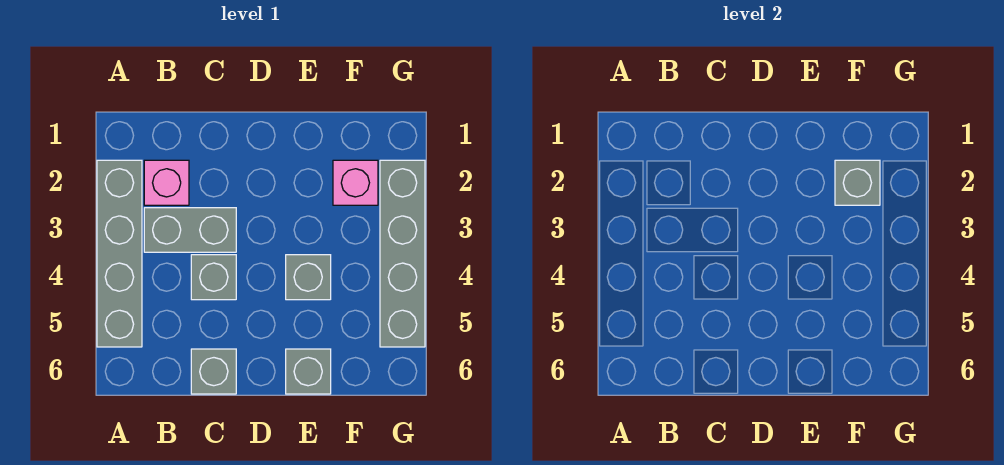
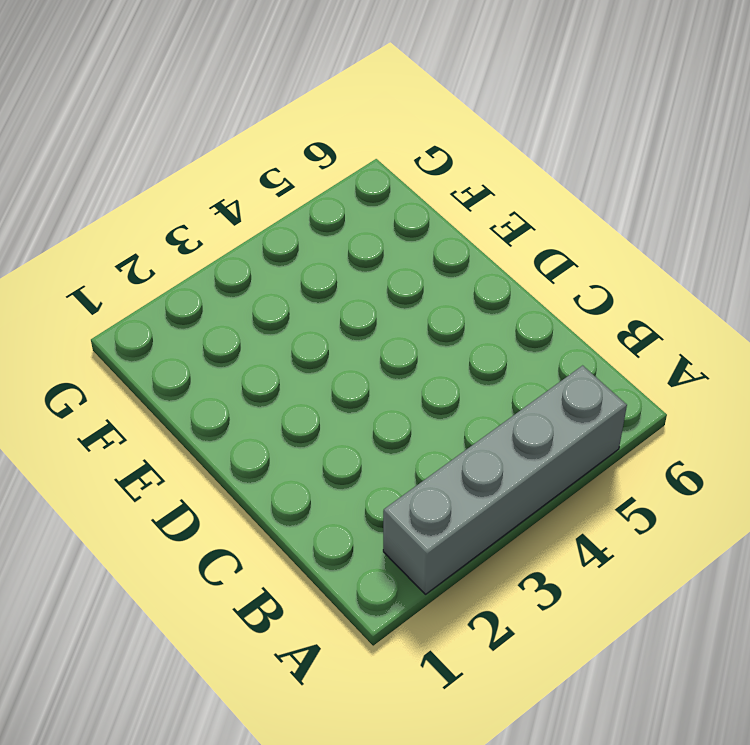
none -> pink 1x1 brick [144,160,189,205]
none -> grey 1x2 brick [144,208,236,252]

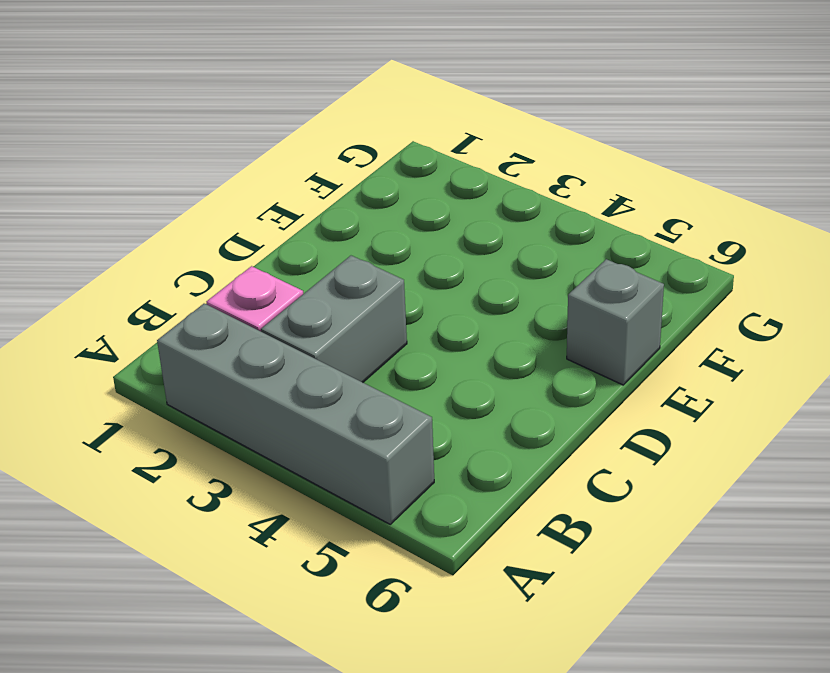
none -> grey 1x1 brick [191,255,236,300]
none -> grey 1x1 brick [191,349,236,394]

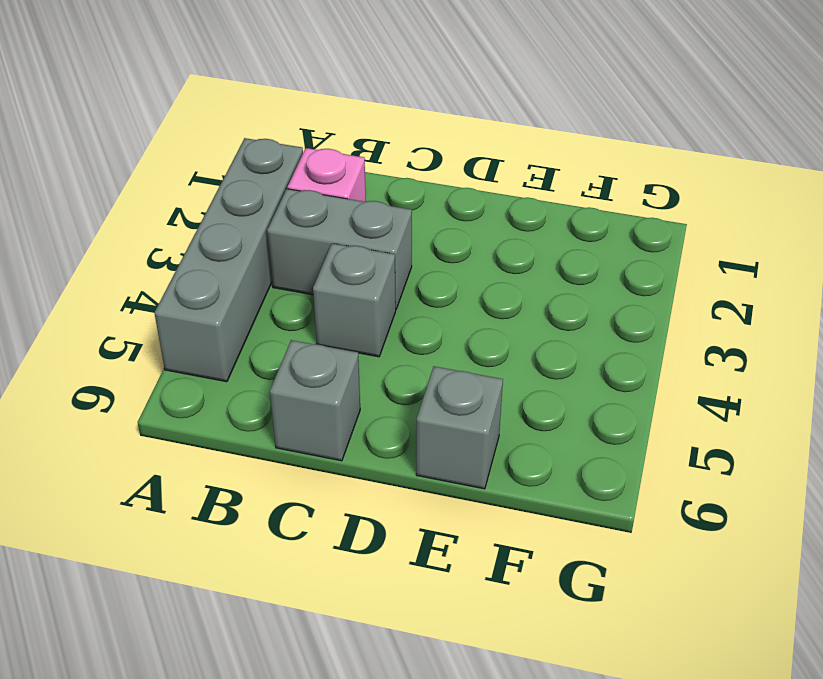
none -> grey 1x1 brick [286,255,331,300]
none -> pink 1x1 brick [333,160,378,205]

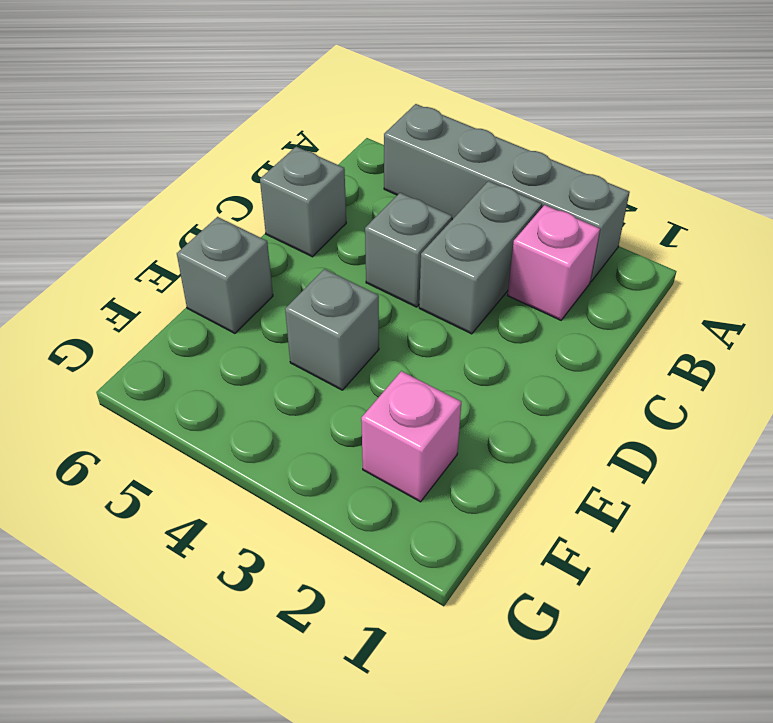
none -> grey 1x4 brick [380,160,425,347]
none -> grey 1x1 brick [835,160,880,205]

